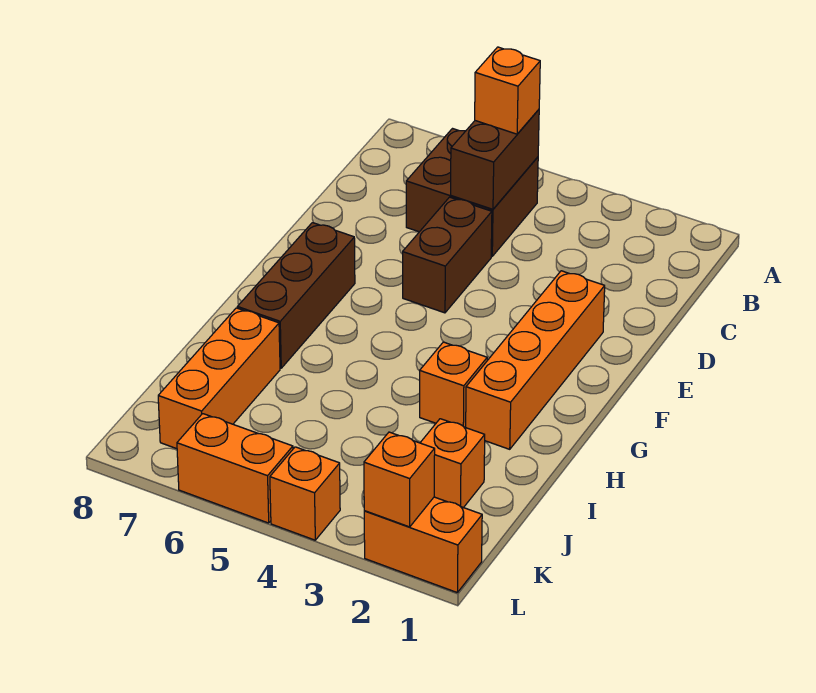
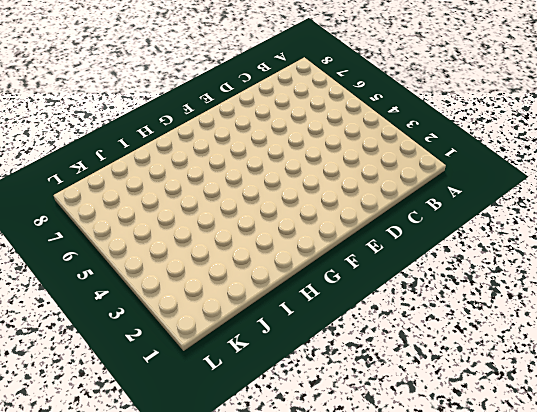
none -> brown 2x2 brick [406,129,538,256]
none -> brown 1x2 brick [403,197,492,313]
none -> orange 1x4 brick [466,271,605,449]

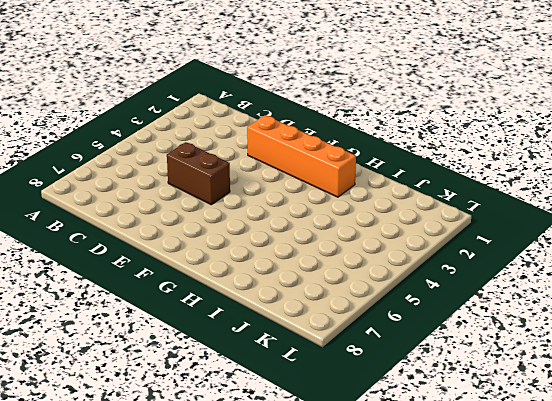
none -> brown 2x2 brick [406,129,538,256]
none -> brown 1x3 brick [237,223,355,368]
none -> orange 1x1 brick [420,342,487,427]

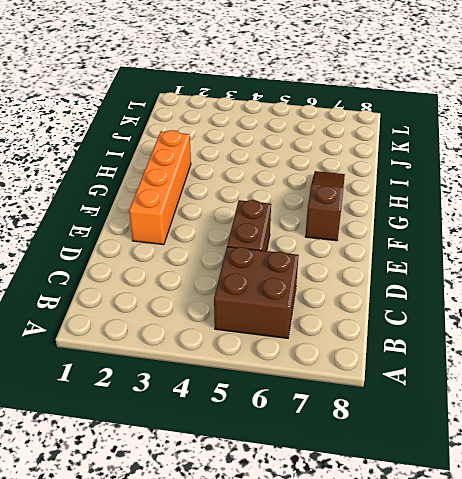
brown 1x3 slope [305,171,345,241] -> brown 1x3 brick [237,223,355,368]
none -> orange 1x1 brick [420,342,487,427]
none -> orange 1x3 brick [158,308,280,449]
none -> orange 1x1 brick [420,419,485,508]

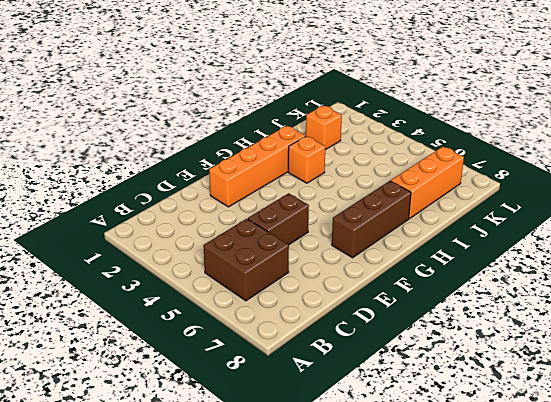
none -> orange 1x2 brick [364,497,482,592]
none -> orange 1x1 brick [270,447,340,540]
none -> orange 1x2 brick [177,414,293,523]

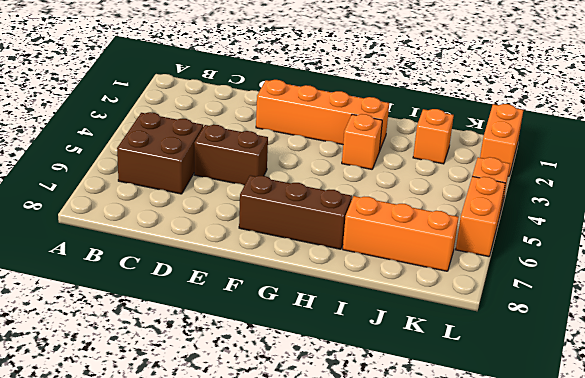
none -> brown 1x2 brick [451,110,539,209]
none -> orange 1x1 brick [364,432,435,527]
none -> orange 1x1 brick [475,47,540,134]

